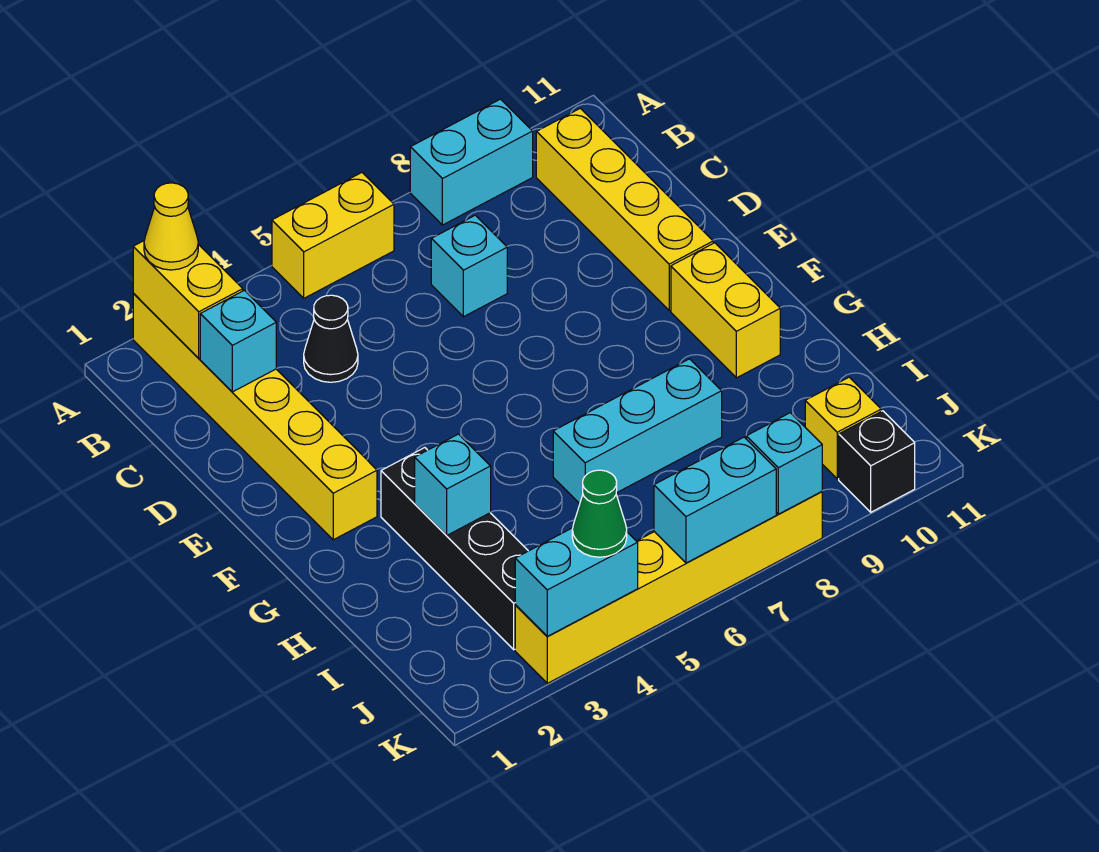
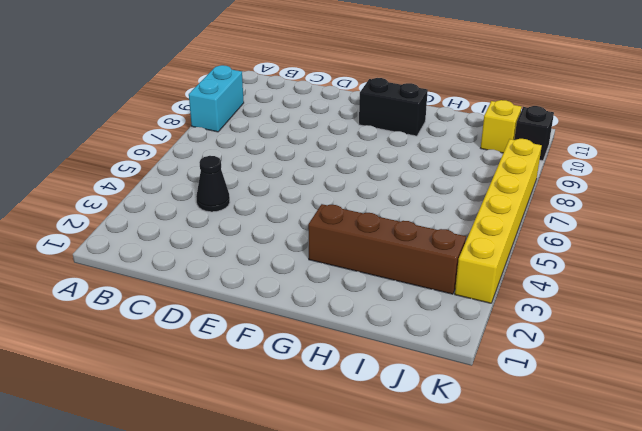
black 1x2 brick [359,78,428,136] -> yellow 1x2 brick [671,243,780,378]
brown 1x4 brick [308,204,466,294] -> black 1x4 brick [381,448,528,650]
none -> yellow 1x6 brick [133,294,377,540]
none -> yellow 1x2 brick [272,173,394,298]
none -> yellow 1x4 brick [536,108,713,311]

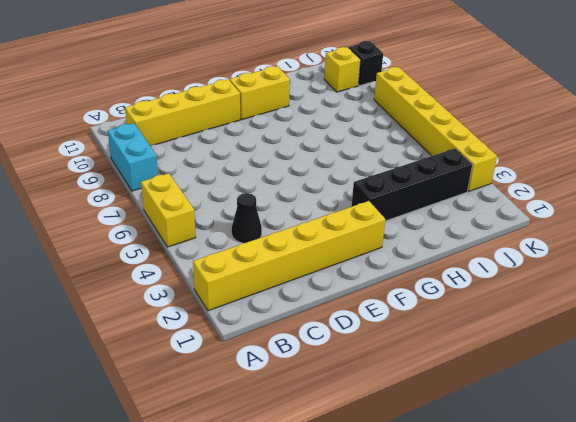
none -> cyan 1x1 brick [431,215,507,317]
none -> cyan 1x3 brick [553,359,722,504]
none -> yellow 1x2 brick [133,241,243,358]

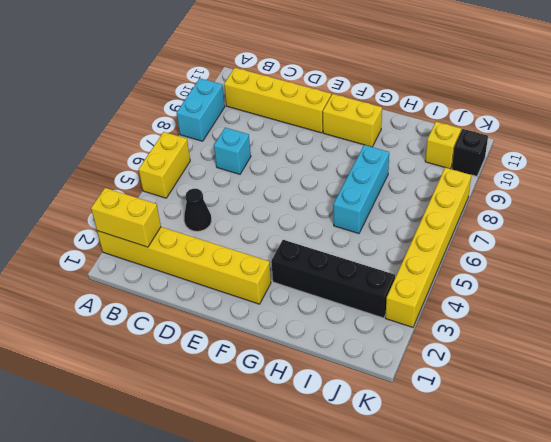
none -> cyan 1x1 brick [200,290,276,392]
none -> cyan 1x1 brick [415,434,491,536]
none -> cyan 1x2 brick [515,528,638,636]

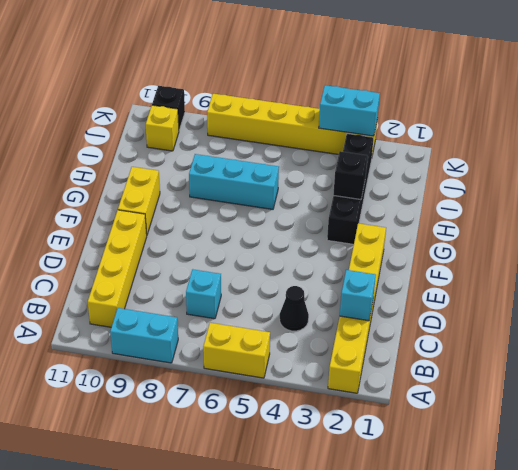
black 1x1 brick [333,151,367,200] -> cyan 1x1 brick [415,434,491,536]
none -> yellow 1x2 brick [133,241,243,358]
none -> cyan 1x2 brick [654,437,776,563]
none -> cyan 1x1 brick [746,413,822,514]

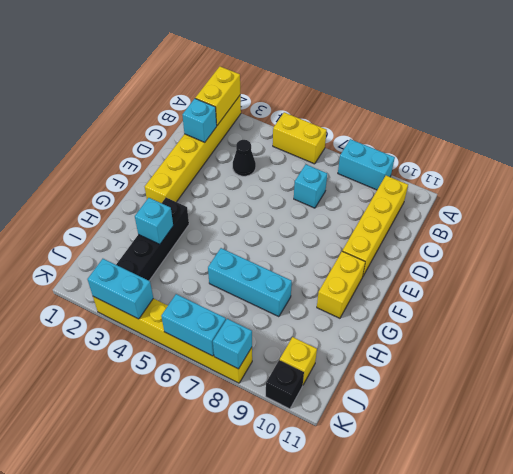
none -> yellow 1x1 cone [144,183,198,270]
none -> green 1x1 cone [572,470,627,557]

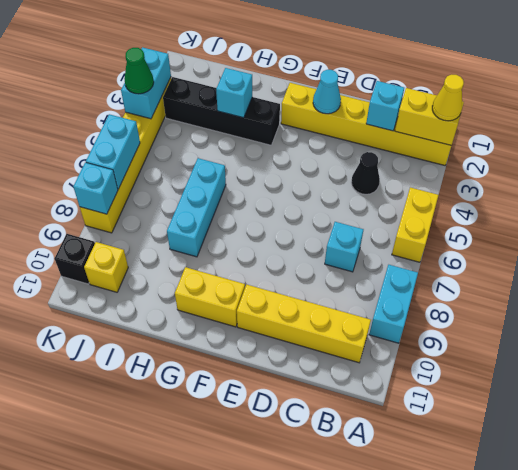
cyan 1x1 cone [313,70,341,114] -> none

